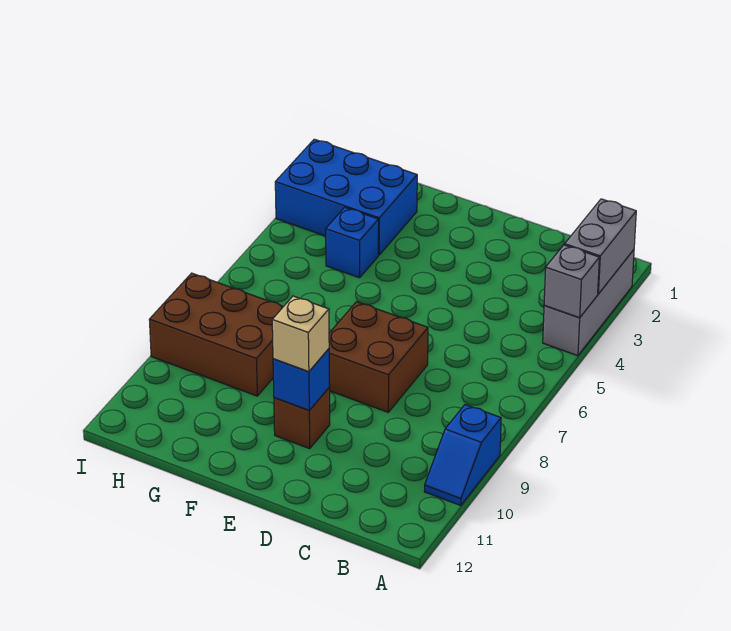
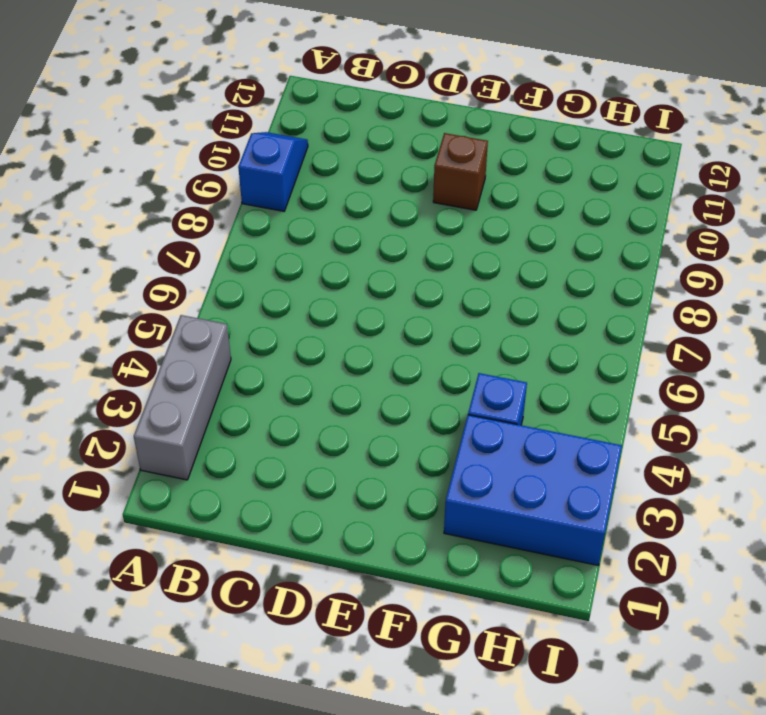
none -> brown 2x2 brick [329,302,428,412]
none -> brown 2x3 brick [149,273,284,396]

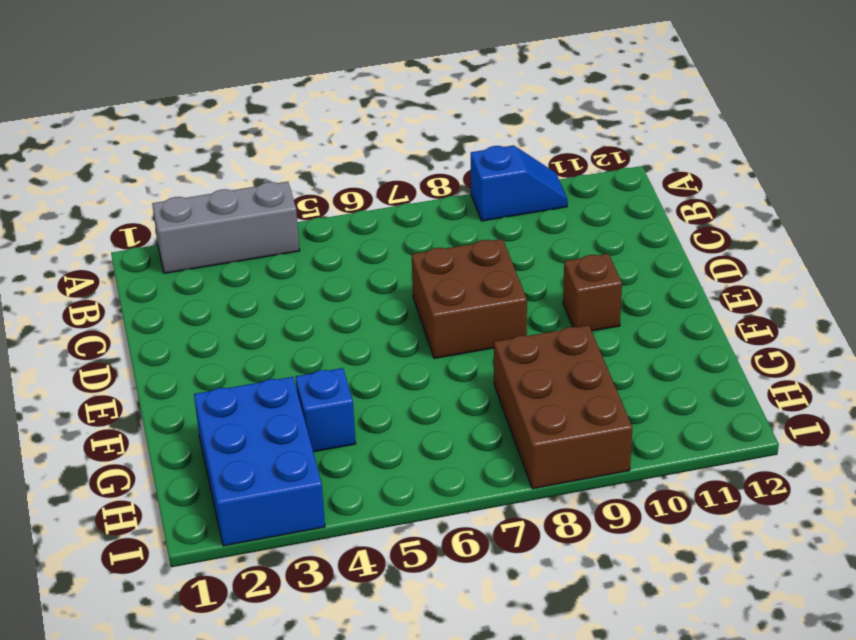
none -> grey 1x2 brick [565,199,636,294]
none -> grey 1x1 brick [544,245,599,318]

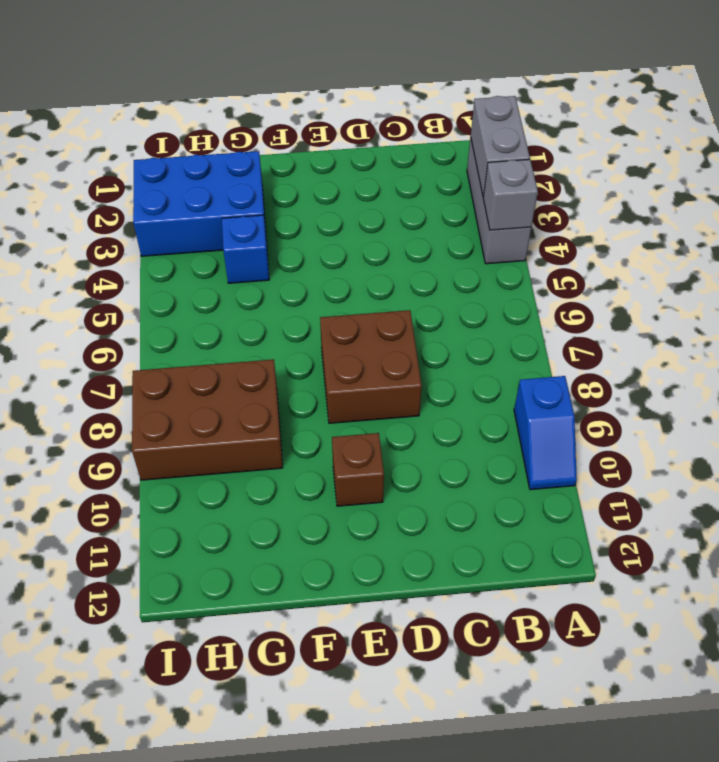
none -> blue 1x1 brick [273,349,330,410]
none -> tan 1x1 brick [272,296,329,372]

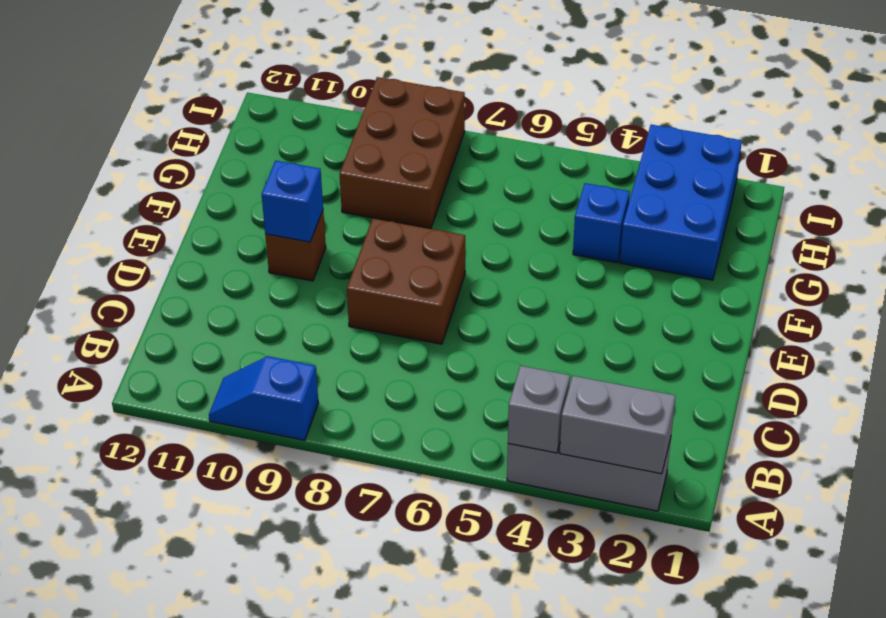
none -> tan 1x1 brick [272,296,329,372]

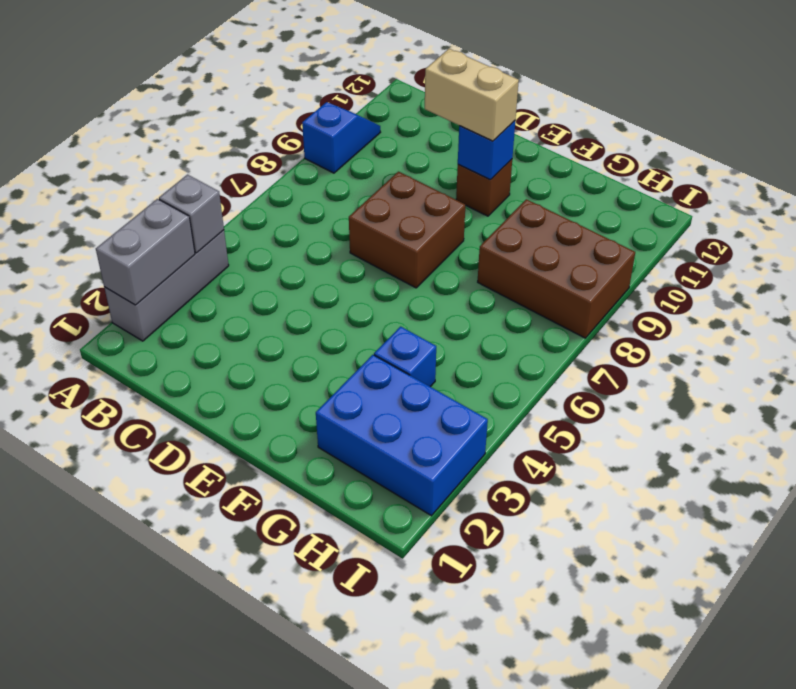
tan 1x2 brick [425,49,519,141] -> tan 1x1 brick [272,296,329,372]

